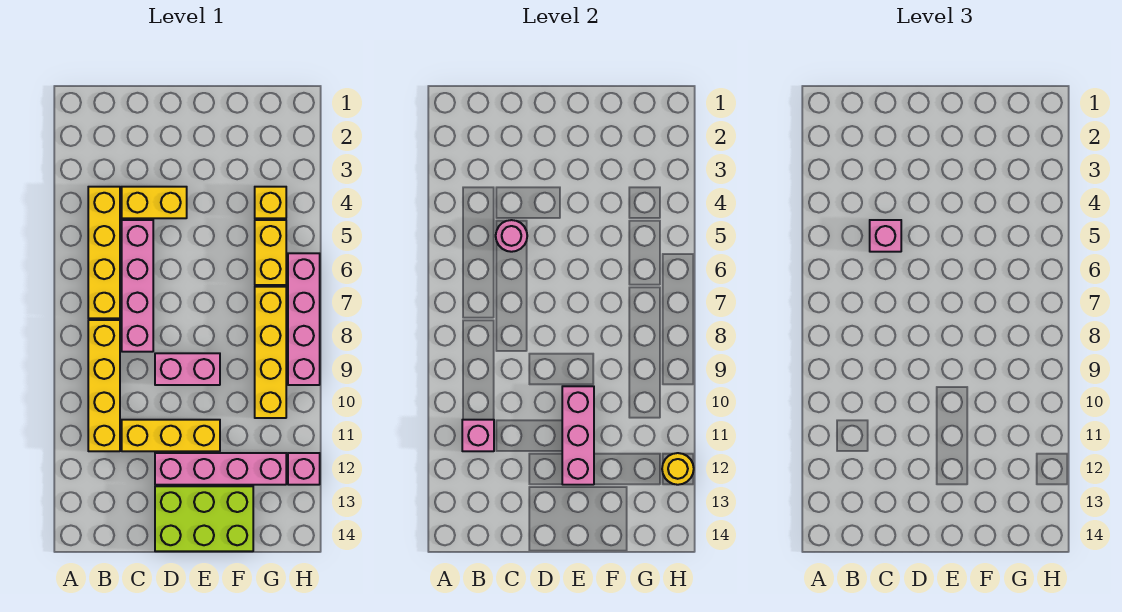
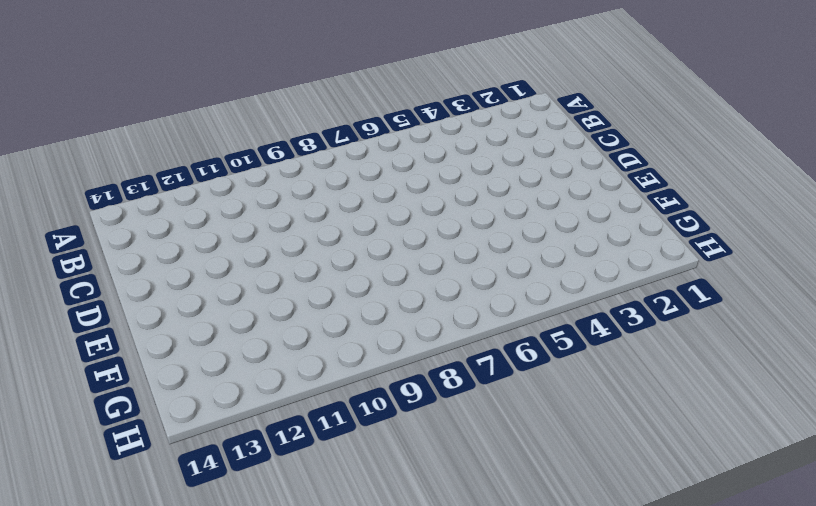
none -> yellow 1x4 brick [88,187,120,318]
none -> yellow 1x4 brick [88,320,120,451]
none -> yellow 1x2 brick [122,187,187,218]

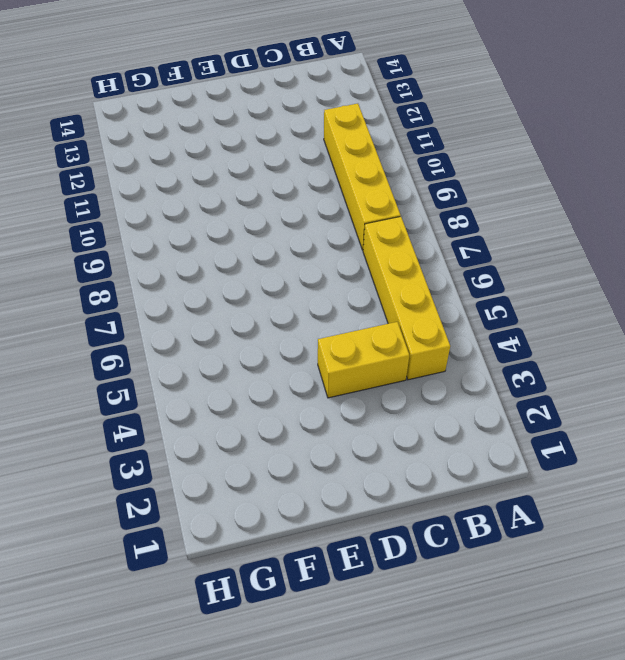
none -> pink 1x4 brick [122,220,153,352]
none -> yellow 1x3 brick [122,420,220,451]
none -> pink 1x2 brick [155,353,220,385]

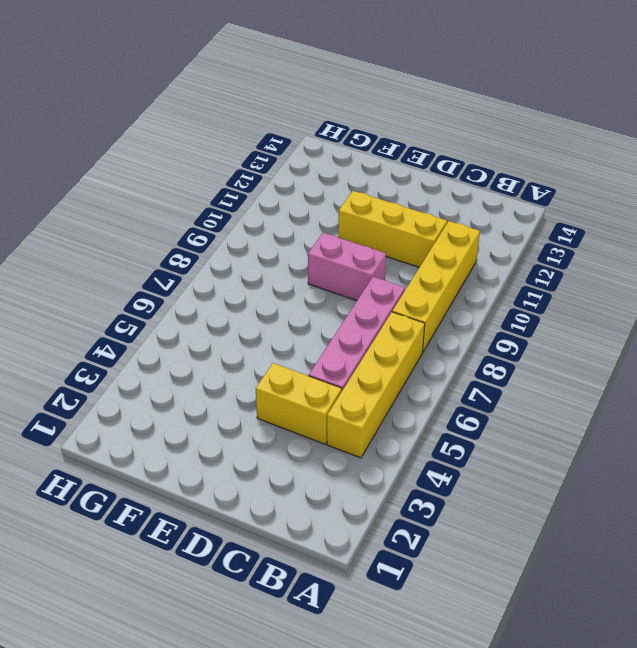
none -> pink 1x4 brick [155,453,286,485]
none -> lime 2x3 brick [155,486,253,551]
none -> yellow 1x1 brick [255,187,286,218]

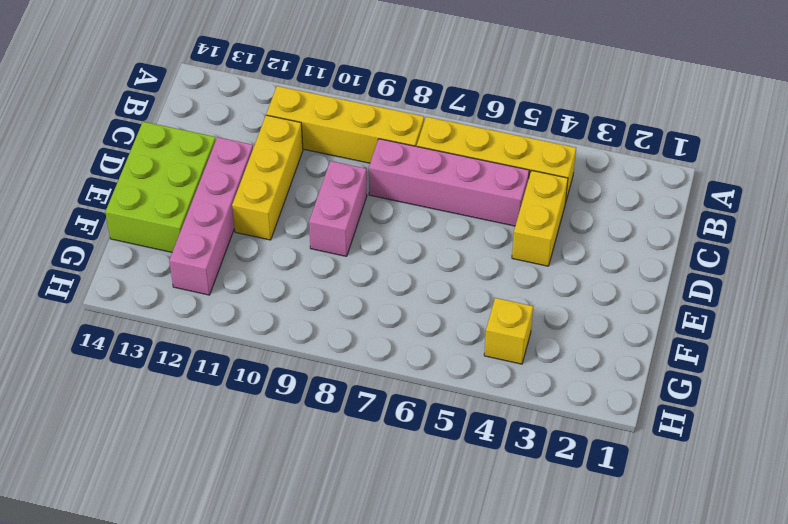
none -> yellow 1x2 brick [255,220,286,285]
none -> yellow 1x4 brick [255,287,286,418]
none -> pink 1x4 brick [288,253,320,385]

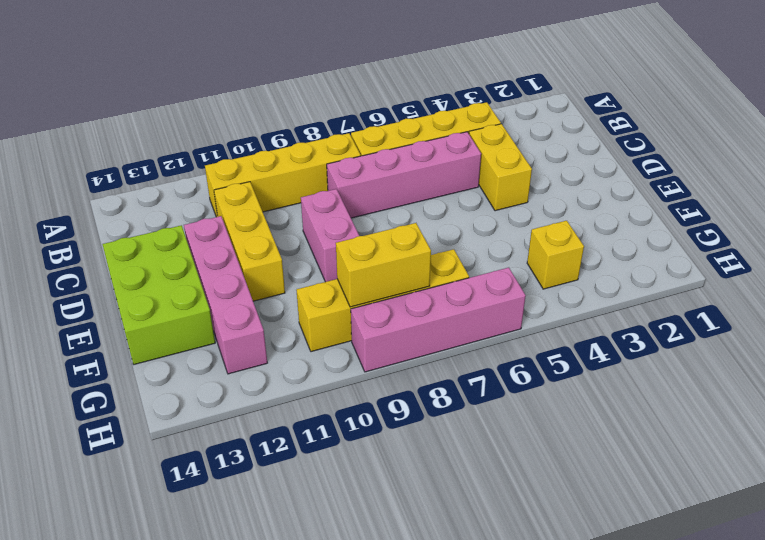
yellow 1x2 brick [336,223,431,307] -> yellow 1x2 brick moved to [255,220,286,285]
none -> pink 1x1 brick [288,453,320,485]
none -> pink 1x1 brick [462,420,494,451]
none -> pink 1x1 round brick [496,220,527,252]

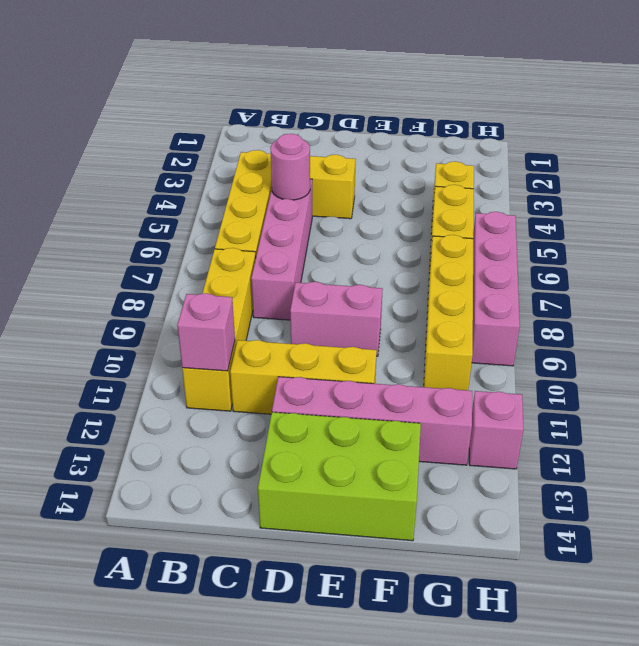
none -> pink 1x3 brick [562,386,594,485]
none -> yellow 1x1 round brick [662,453,694,485]
none -> pink 1x1 brick [870,220,901,252]

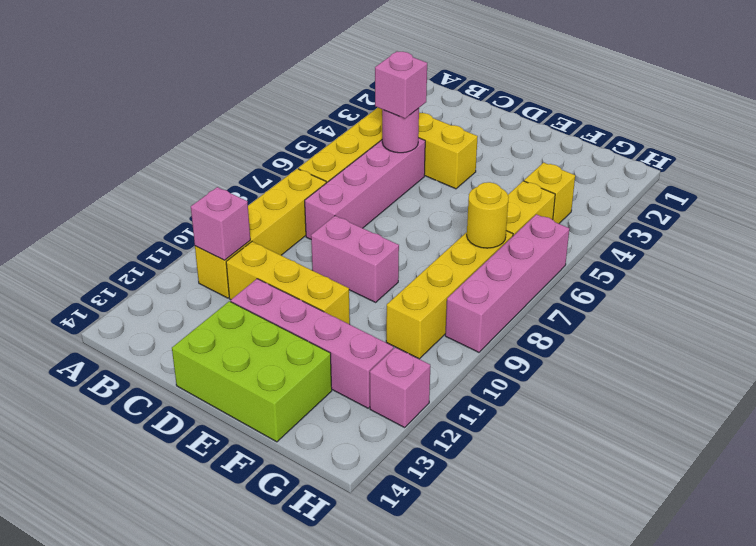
yellow 1x1 round brick [467,182,509,248] -> yellow 1x1 round brick moved to [662,453,694,485]
none -> pink 1x3 brick [562,386,594,485]

